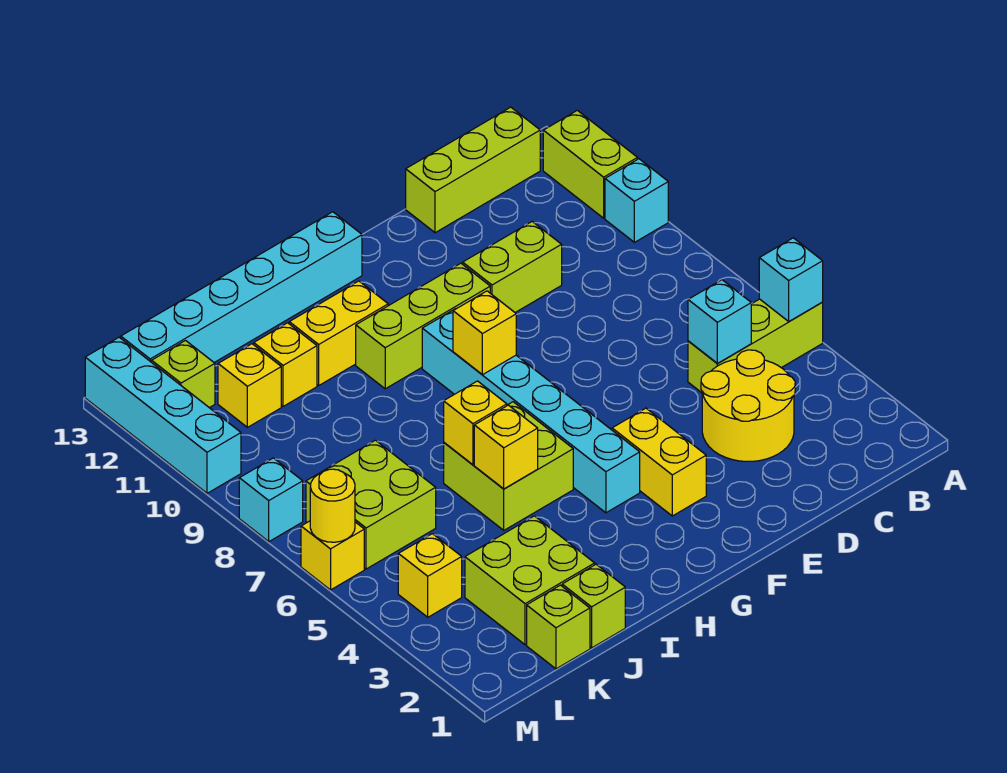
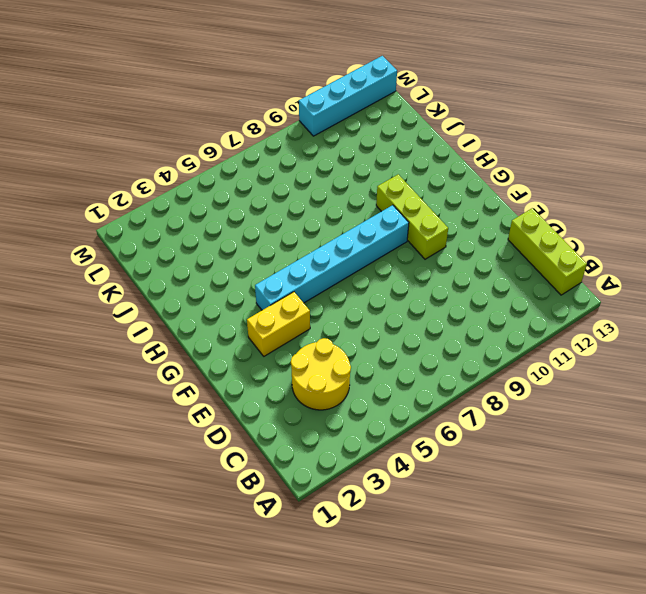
none -> lime 1x3 brick [688,299,823,393]
none -> cyan 1x1 brick [605,159,668,242]
none -> lime 1x2 brick [543,110,638,218]

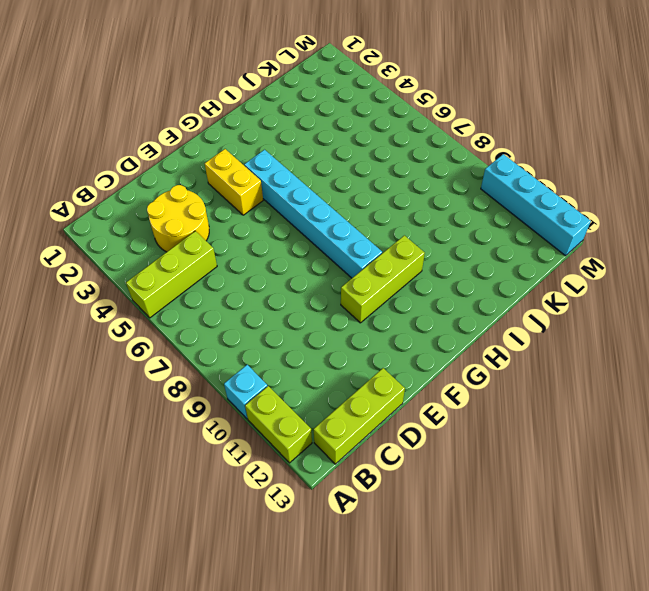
none -> lime 1x2 brick [463,222,562,312]
none -> cyan 1x6 brick [121,212,362,362]
none -> lime 2x2 brick [444,402,573,530]

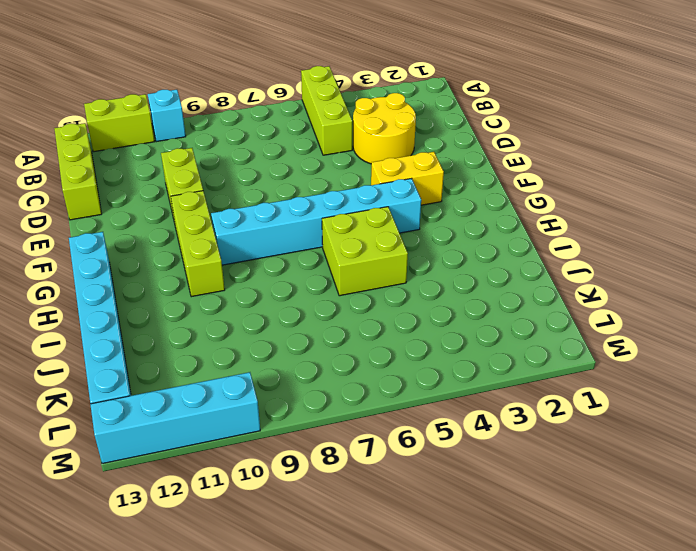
none -> yellow 1x2 brick [289,281,388,385]
none -> lime 1x1 brick [562,564,625,648]
none -> lime 2x2 brick [465,516,595,645]

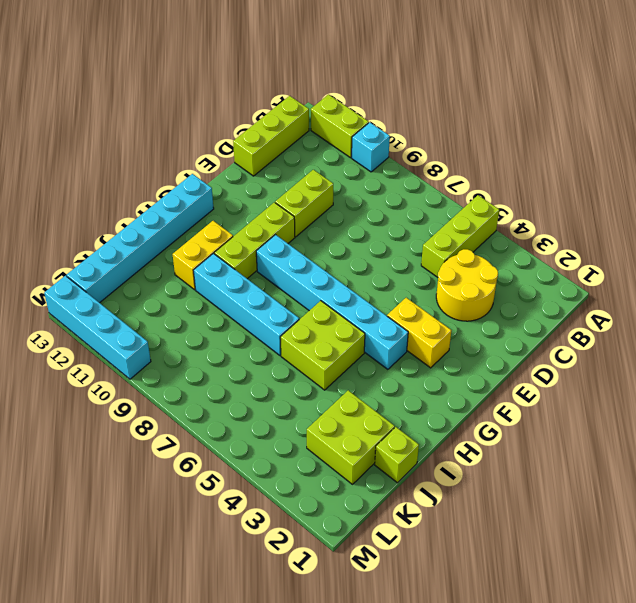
cyan 1x4 brick [193,253,299,355] -> none
none -> yellow 1x1 brick [254,323,317,406]
none -> lime 1x1 brick [527,585,590,669]
none -> lime 2x2 brick [306,440,436,569]

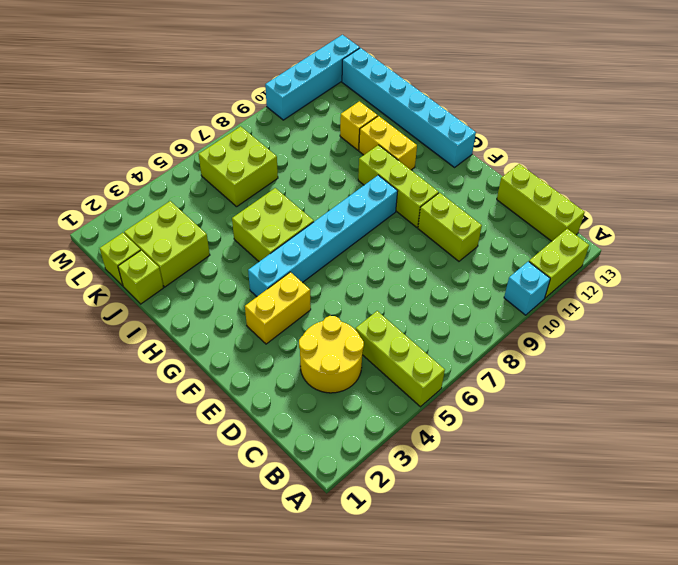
none -> yellow 1x1 brick [218,344,281,427]
none -> yellow 1x1 brick [398,534,462,617]
none -> lime 1x1 brick [152,341,215,408]

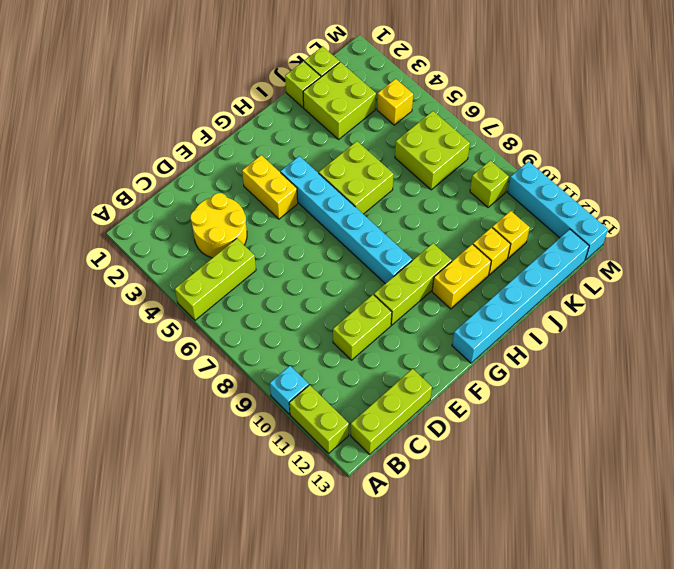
lime 1x1 brick [470,160,509,207] -> lime 1x1 brick moved to [152,341,215,408]
none -> yellow 1x1 brick [301,521,364,590]
none -> cyan 1x1 brick [239,458,303,542]
none -> cyan 1x1 brick [759,238,823,321]

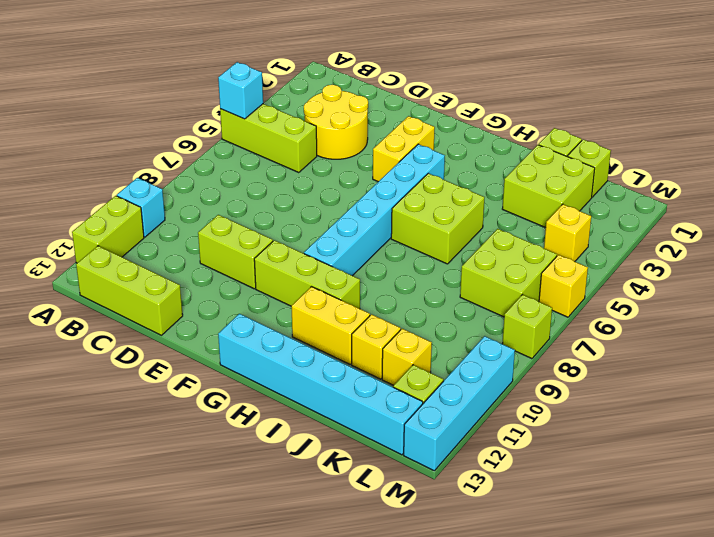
lime 1x1 brick [502,295,552,359] -> cyan 1x1 brick [239,458,303,542]
none -> cyan 1x1 brick [688,280,752,363]
none -> yellow 1x1 brick [453,291,516,375]
none -> yellow 1x1 brick [474,405,538,489]

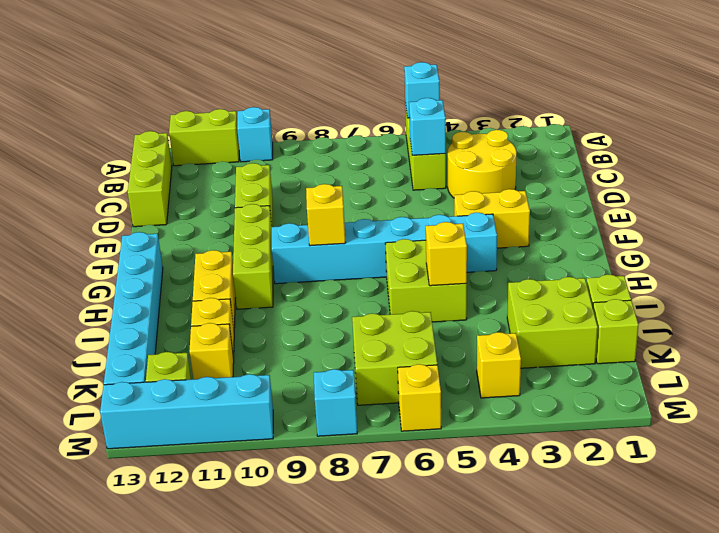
none -> yellow 1x1 brick [444,381,507,465]
none -> yellow 1x1 round brick [310,469,355,542]

